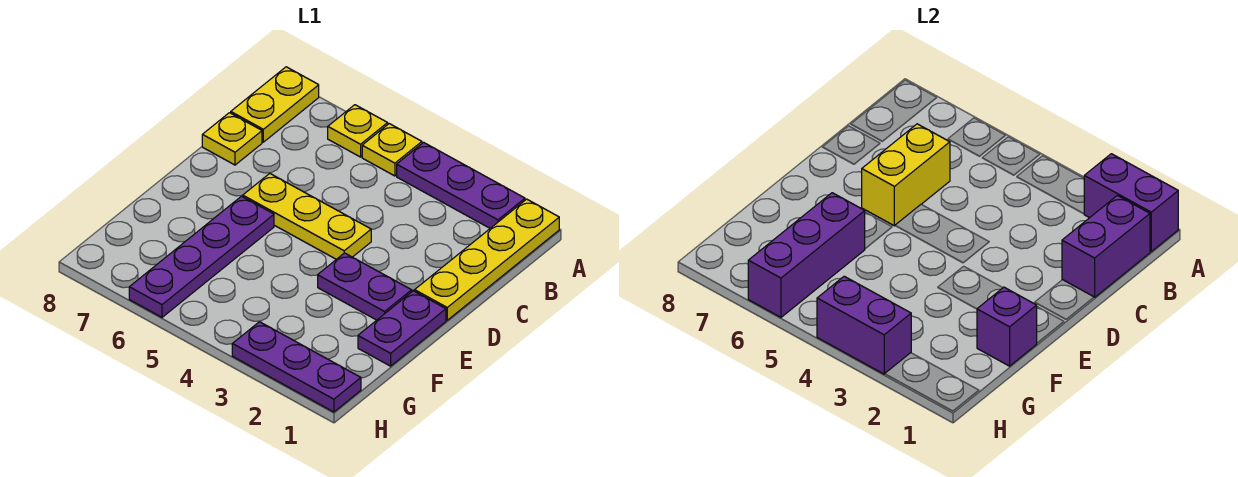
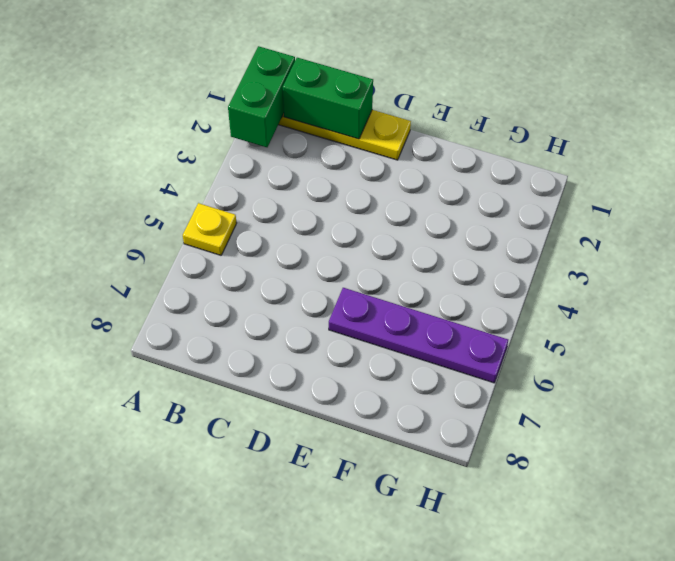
green 1x2 brick [228,46,295,147] -> purple 1x2 brick [1084,154,1178,251]
green 1x2 brick [283,58,373,139] -> purple 1x2 brick [1062,196,1150,297]
none -> purple 1x3 plate [397,142,525,228]
none -> yellow 1x1 plate [328,105,388,157]
none -> yellow 1x2 plate [231,67,319,142]

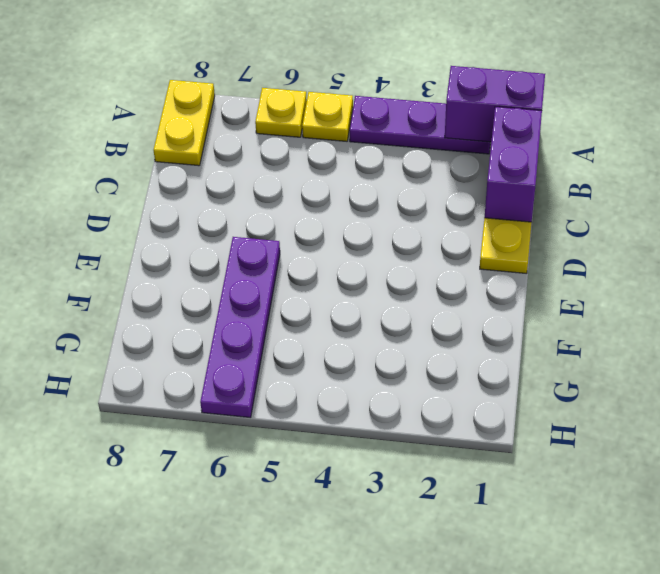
none -> yellow 1x1 plate [202,113,262,165]
none -> yellow 1x3 plate [243,173,371,259]
none -> purple 1x2 plate [358,291,446,366]

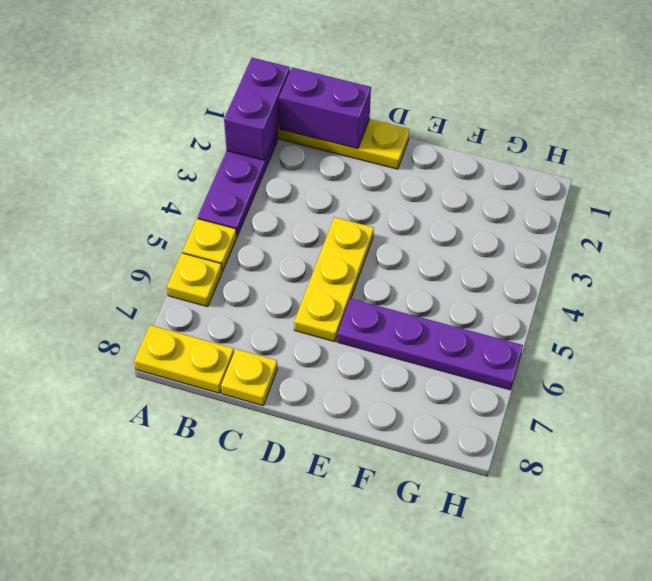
none -> purple 1x2 plate [358,291,446,366]
none -> purple 1x2 plate [318,253,412,320]
none -> purple 1x3 plate [232,322,361,412]

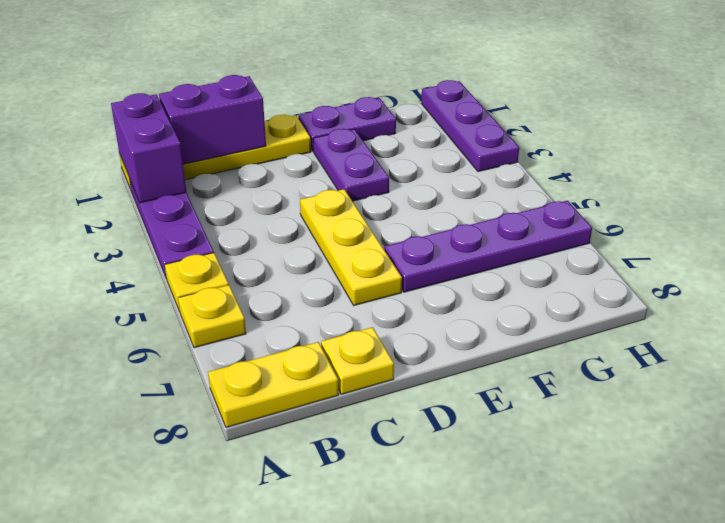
none -> yellow 1x2 brick [862,124,950,226]
none -> purple 1x1 brick [977,287,1037,366]
none -> purple 1x3 brick [748,193,865,317]

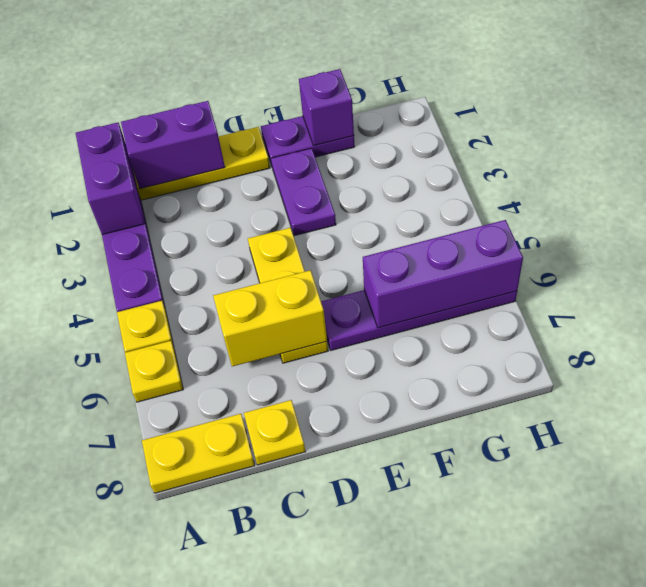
none -> purple 1x3 plate [232,322,361,412]
none -> purple 1x2 brick [817,276,911,374]

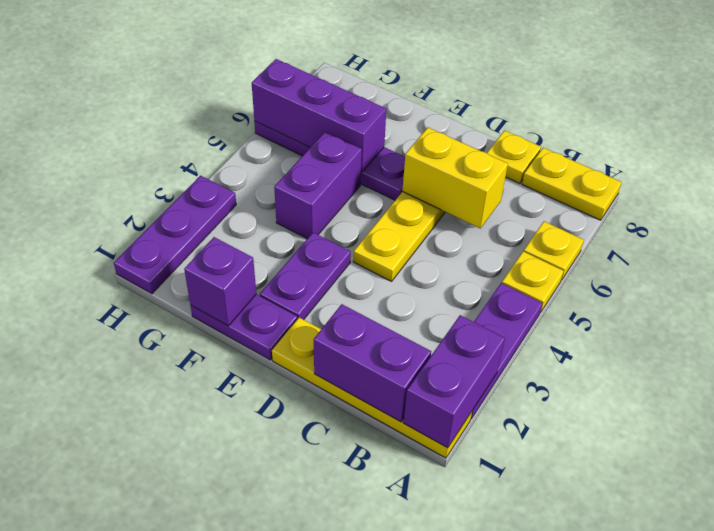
purple 1x2 brick [274,132,362,239] -> purple 1x2 brick moved to [817,276,911,374]

